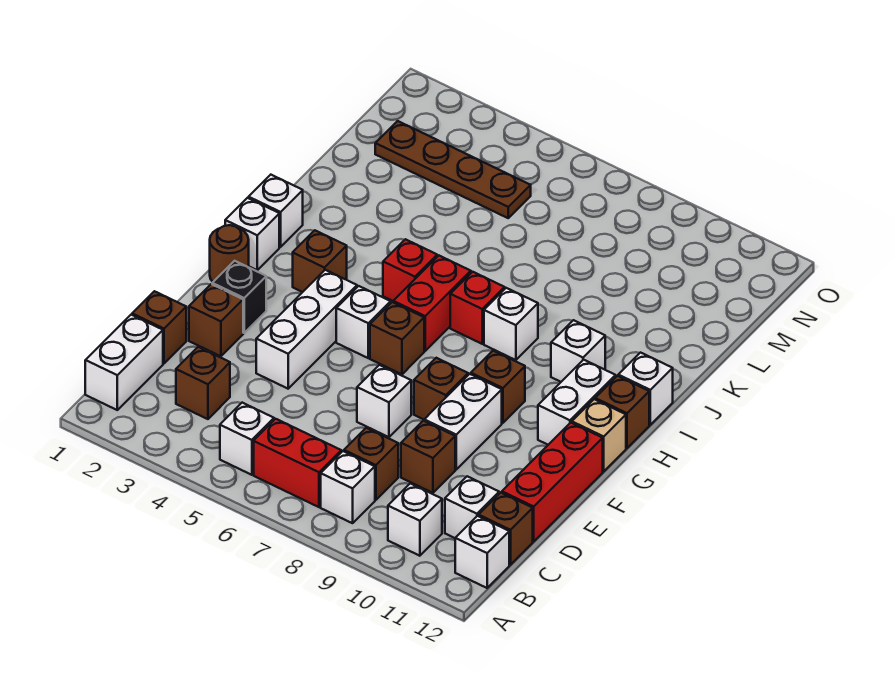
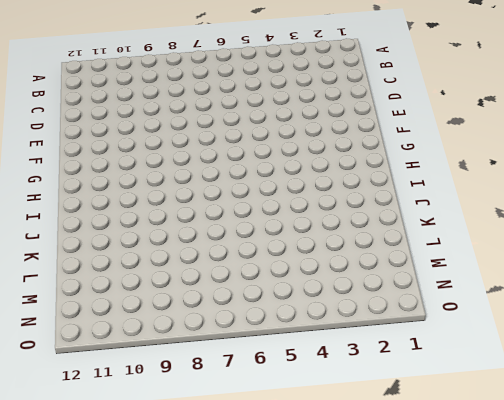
none -> white 1x2 brick [85,315,163,410]
none -> white 1x1 brick [220,403,274,475]
none -> red 1x2 brick [254,419,341,507]
none -> white 1x1 brick [321,451,375,523]

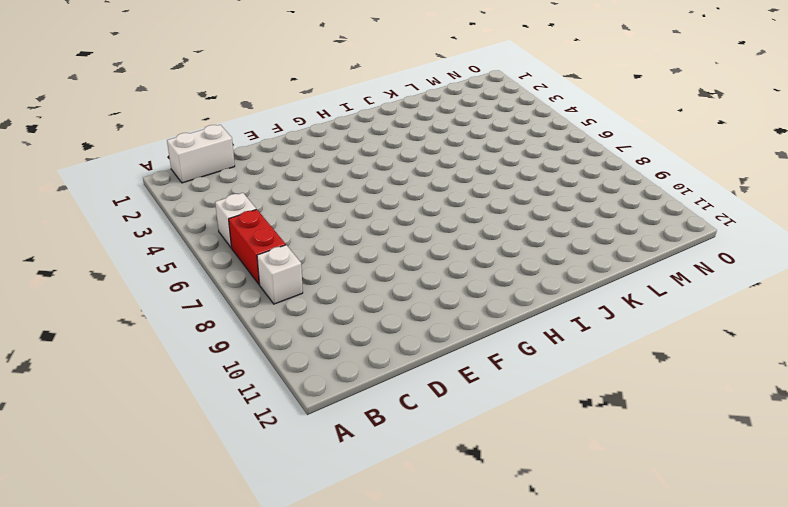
none -> white 1x1 brick [388,483,442,556]
none -> white 1x1 brick [455,516,509,588]
none -> brown 1x1 brick [176,347,230,419]
none -> brown 1x1 brick [344,428,398,500]

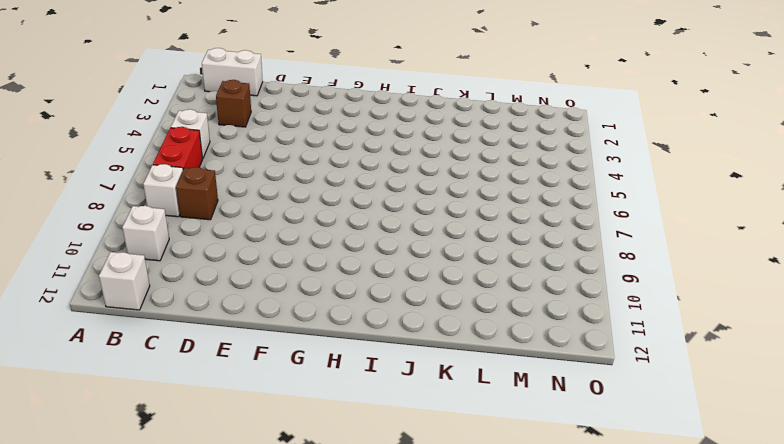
none -> white 1x1 brick [445,476,499,538]
none -> brown 1x1 brick [479,493,533,565]
none -> brown 1x1 brick [132,291,186,363]
none -> brown 1x1 brick [401,421,455,493]

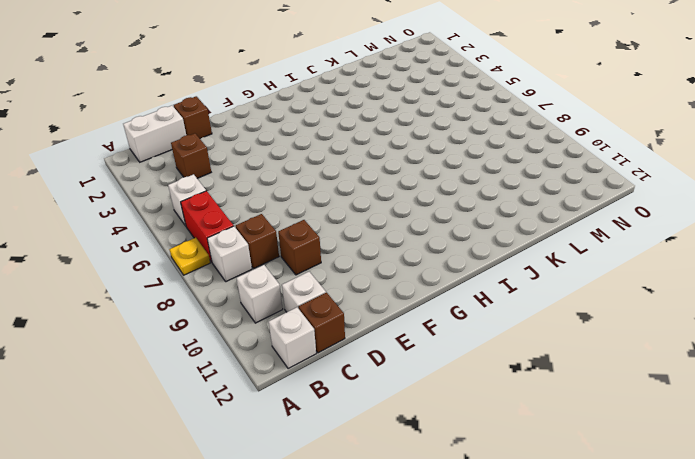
yellow 1x1 plate [169,238,210,275] -> none
none -> red 1x3 brick [502,423,603,541]
none -> brown 1x1 brick [189,284,243,356]
none -> white 1x3 brick [256,270,357,389]
none -> white 1x1 brick [357,365,411,437]

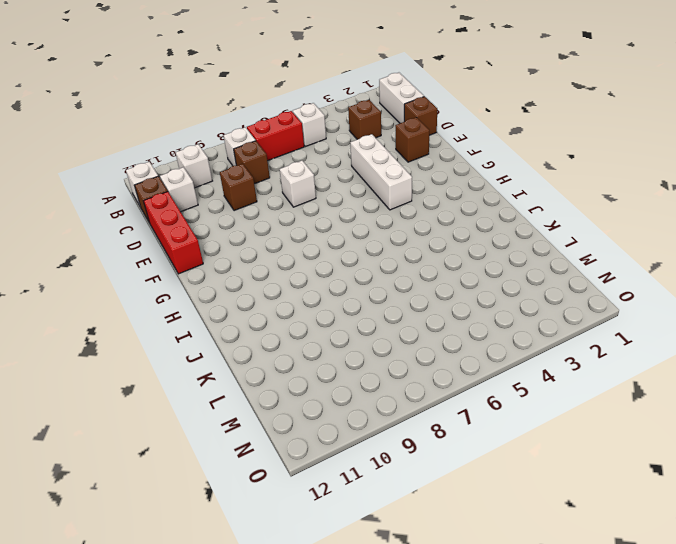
none -> white 1x2 brick [424,374,502,469]
none -> black 1x1 brick [212,261,266,333]
none -> brown 1x1 brick [414,358,468,419]
none -> brown 1x1 round brick [210,225,249,282]

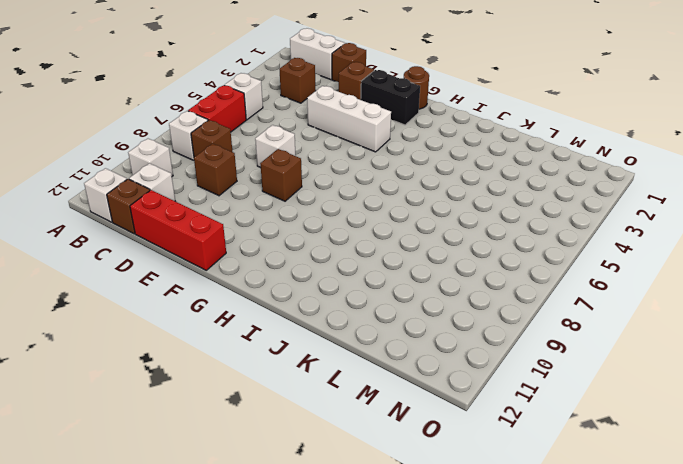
black 1x2 brick [361,70,420,125] -> black 1x1 brick [212,261,266,333]
none -> white 1x2 brick [424,374,502,469]
none -> white 1x1 brick [336,286,391,358]
none -> brown 1x1 brick [370,302,424,374]
none -> brown 1x1 brick [471,351,525,423]

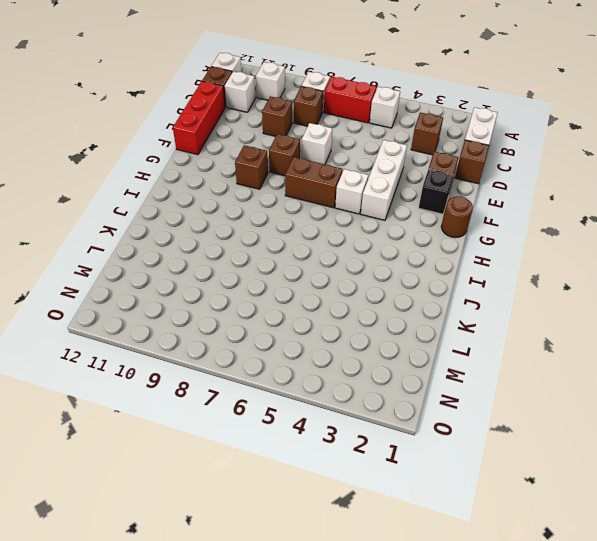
brown 1x2 brick [285,157,343,208] -> brown 1x1 brick [370,302,424,374]
none -> white 1x2 brick [424,374,502,469]
none -> white 1x2 brick [538,360,616,445]
none -> tan 1x1 brick [572,399,626,471]
none -> white 1x1 brick [225,198,279,270]

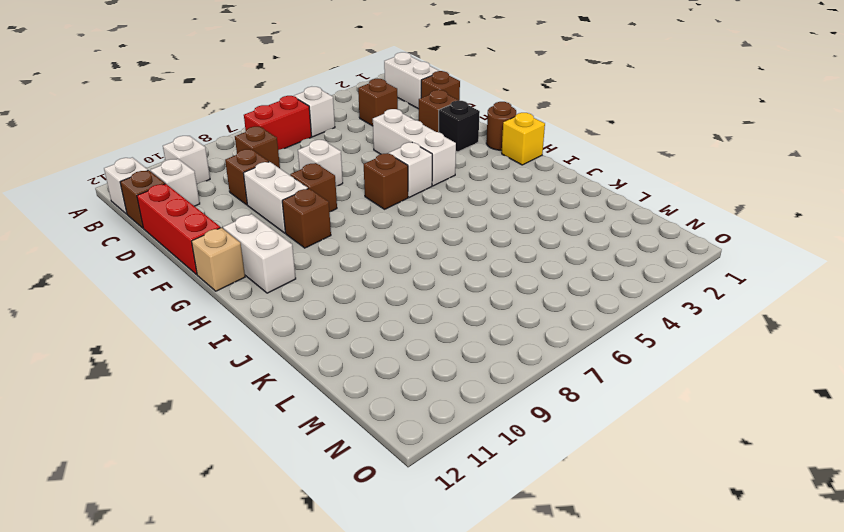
yellow 1x1 brick [502,113,545,165] -> white 1x1 brick [225,198,279,270]
none -> white 1x1 brick [321,451,375,523]
none -> brown 1x1 brick [293,230,347,292]
none -> red 1x2 brick [393,256,471,351]
none -> brown 1x1 brick [595,376,649,448]

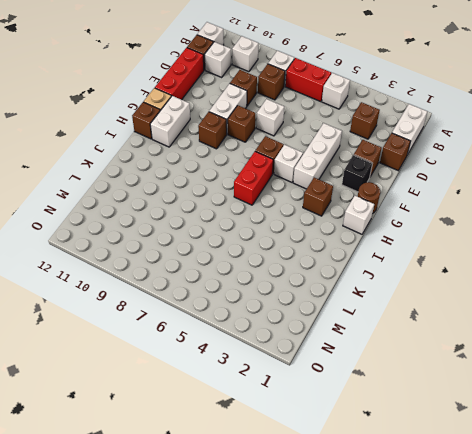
none -> white 1x1 brick [249,175,303,247]
none -> red 1x1 brick [383,239,437,301]
none -> red 1x1 brick [450,272,505,344]
none -> white 1x1 brick [484,288,538,360]

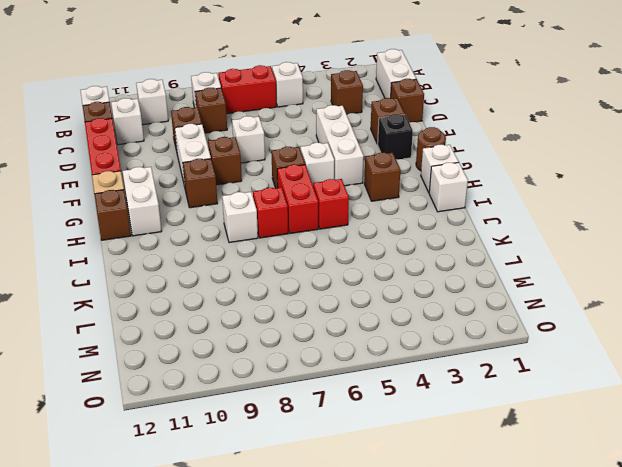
none -> white 1x1 brick [551,320,605,382]
none -> white 1x1 brick [618,353,673,425]
none -> brown 1x4 plate [375,121,531,218]

